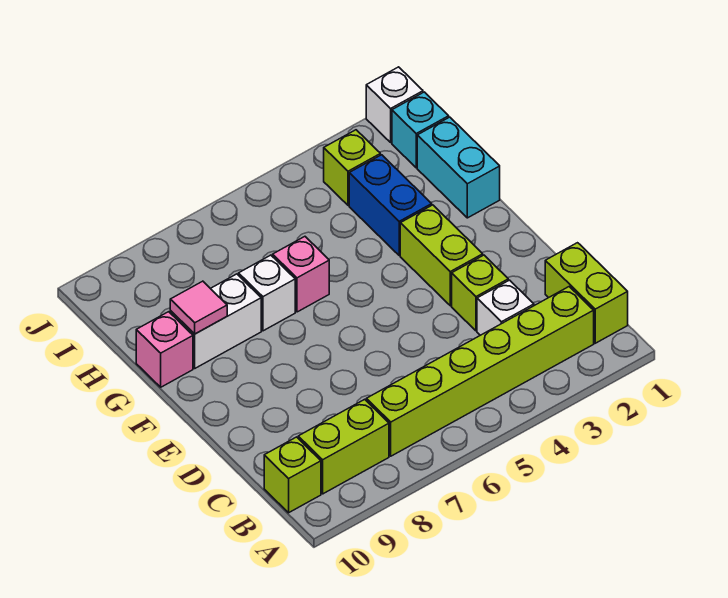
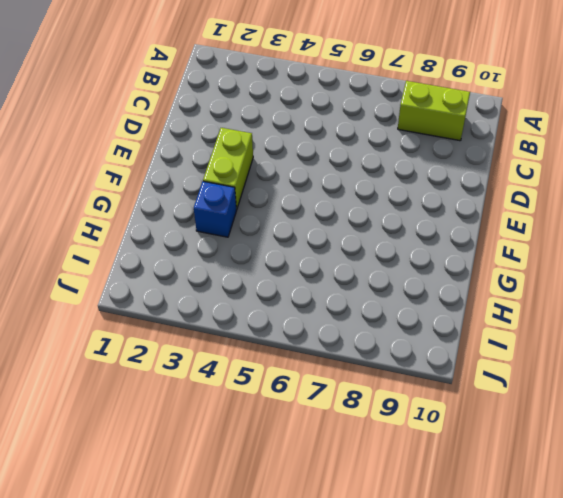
blue 1x1 brick [194,181,237,237] -> blue 1x2 brick [349,155,432,255]
none -> lime 1x2 brick [545,243,628,343]
none -> lime 1x6 brick [366,287,594,456]
none -> lime 1x1 brick [264,437,321,513]

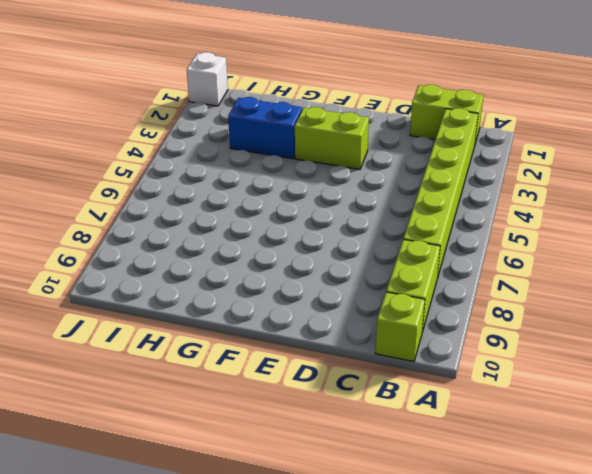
none -> white 1x1 brick [477,280,534,335]
none -> lime 1x1 brick [452,255,508,331]
none -> cyan 1x2 brick [417,117,500,218]

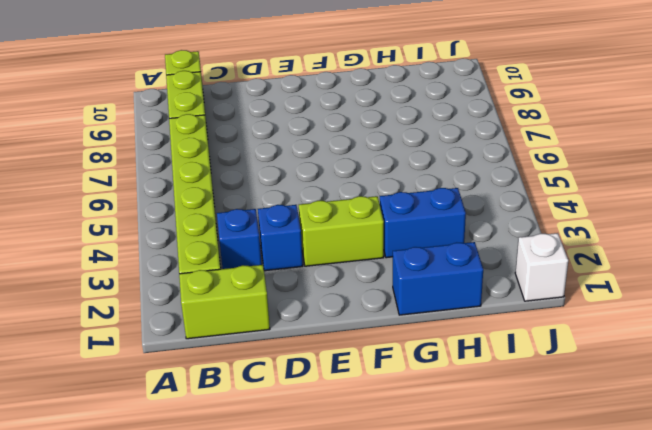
blue 1x1 brick [217,209,262,269] -> white 1x1 brick [477,280,534,335]
blue 1x1 brick [258,205,303,271] -> lime 1x1 brick [452,255,508,331]
blue 1x2 brick [393,242,483,315] -> cyan 1x2 brick [417,117,500,218]
none -> pink 1x1 brick [273,237,329,312]
none -> white 1x1 brick [239,255,295,331]
none -> white 1x2 brick [170,274,261,368]

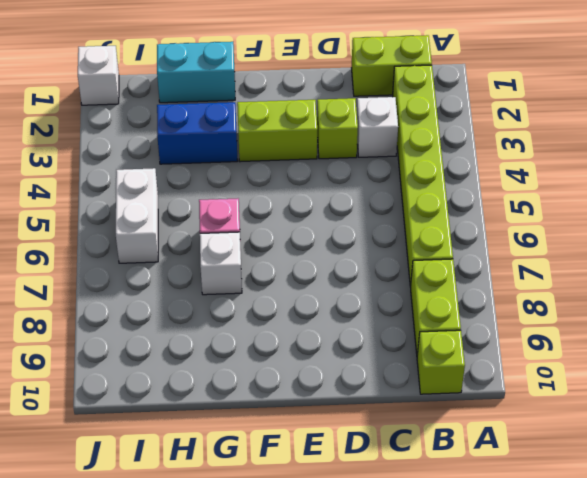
white 1x2 brick [116,168,158,263] -> white 1x2 brick moved to [170,274,261,368]
none -> pink 1x1 brick [136,312,193,387]
none -> cyan 1x1 brick [392,92,449,168]
none -> lime 1x1 brick [324,130,380,205]

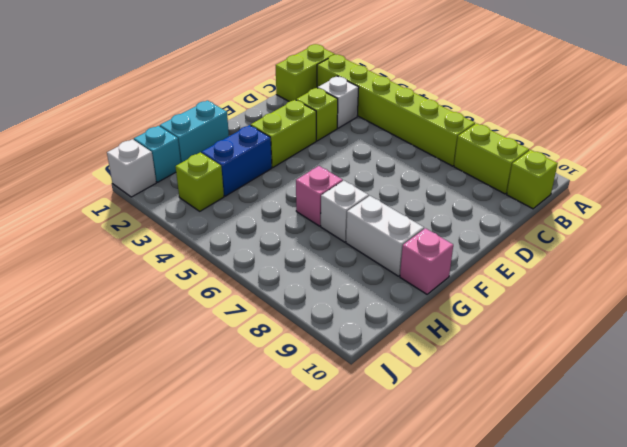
none -> pink 1x1 tile [170,281,227,334]

